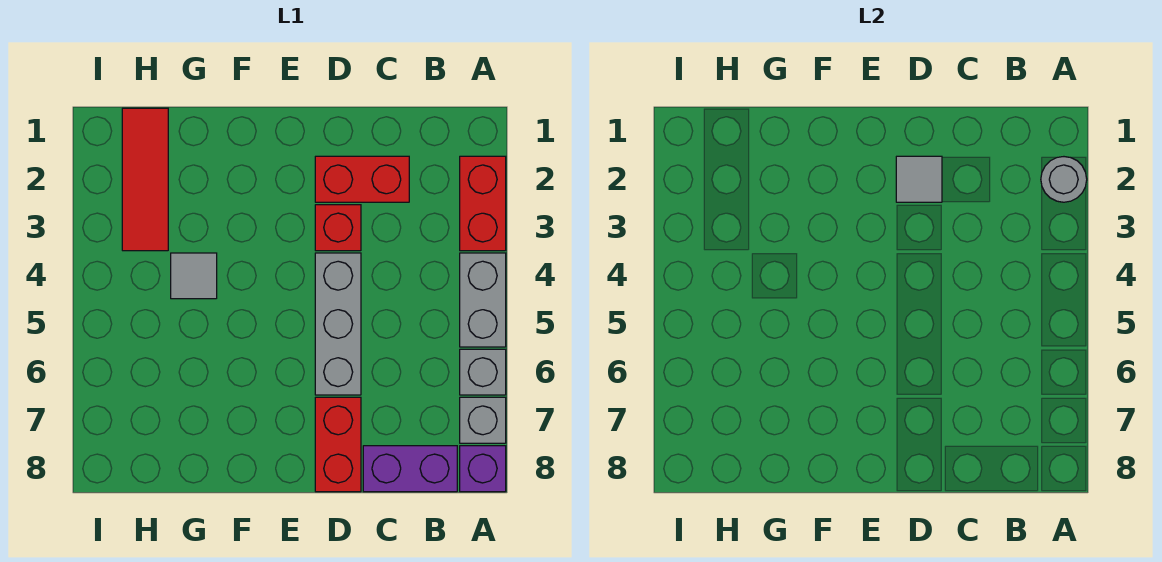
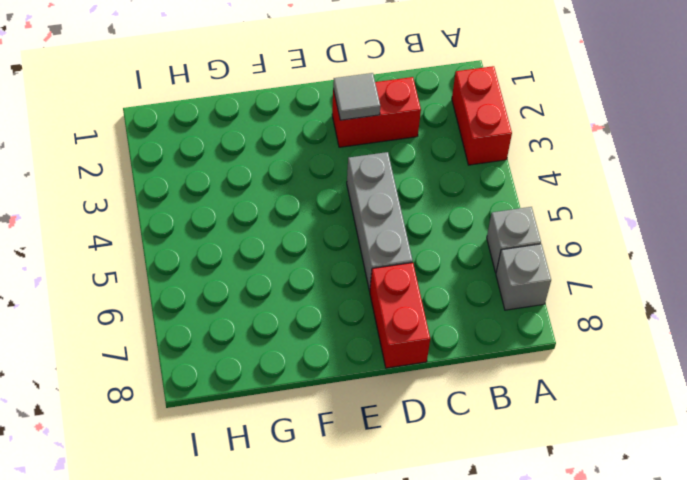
none -> grey 1x2 brick [460,253,506,347]
none -> purple 1x1 brick [460,446,506,492]
none -> purple 1x2 brick [363,446,457,492]

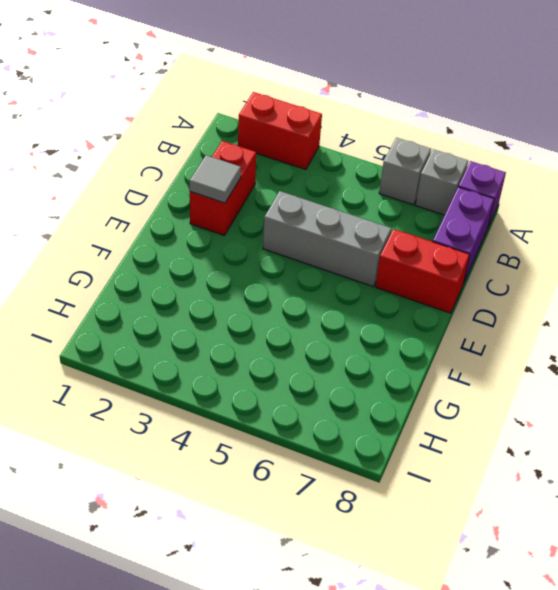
none -> grey 1x2 brick [460,253,506,347]
none -> red 1x1 brick [315,205,361,251]
none -> grey 1x1 tile [171,253,217,299]

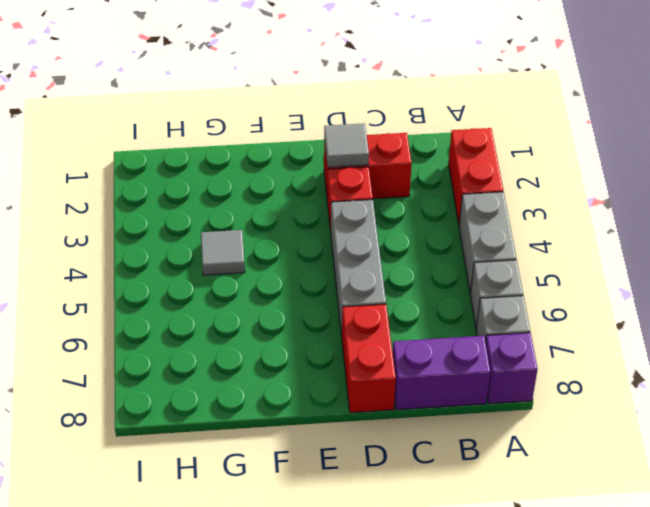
none -> red 1x3 tile [122,108,168,251]
none -> grey 1x1 round brick [1041,157,1087,202]

